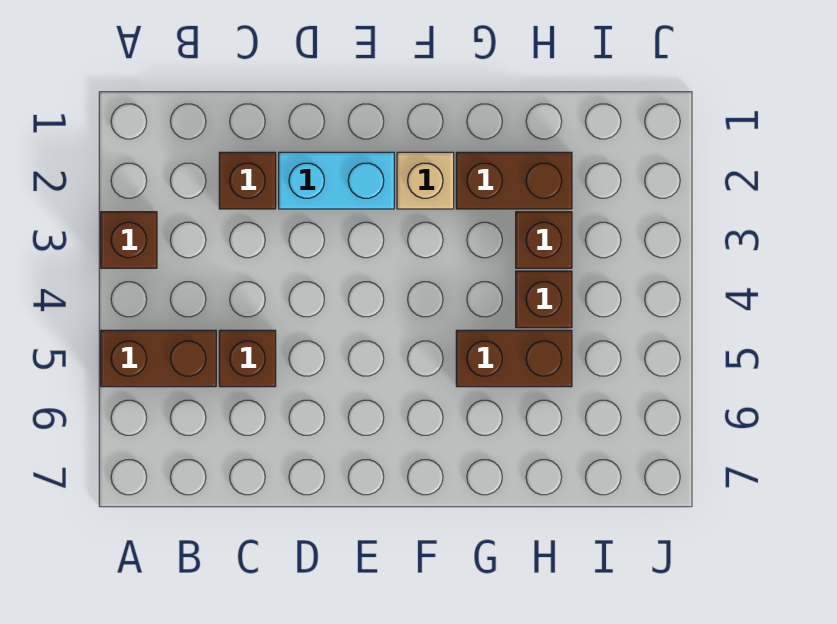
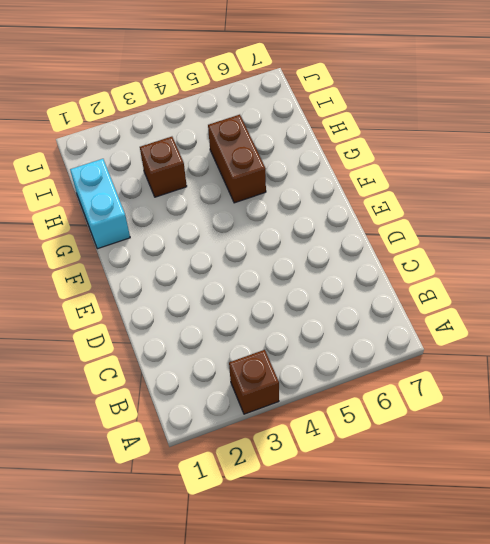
cyan 1x2 brick [70,159,130,249] -> cyan 1x2 brick moved to [279,152,394,209]
none -> brown 1x2 brick [101,330,216,387]
none -> brown 1x1 brick [219,152,276,209]

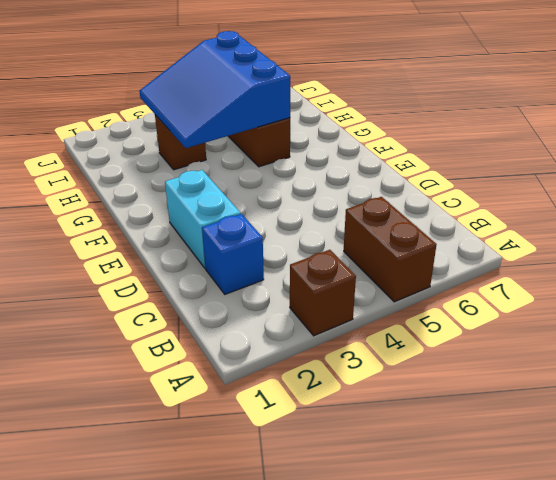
blue 1x1 brick [202,214,264,294] -> brown 1x1 brick [219,152,276,209]
blue 3x3 slope [140,31,290,148] -> none
none -> brown 1x1 brick [219,330,276,387]
none -> tan 1x1 brick [397,152,454,209]

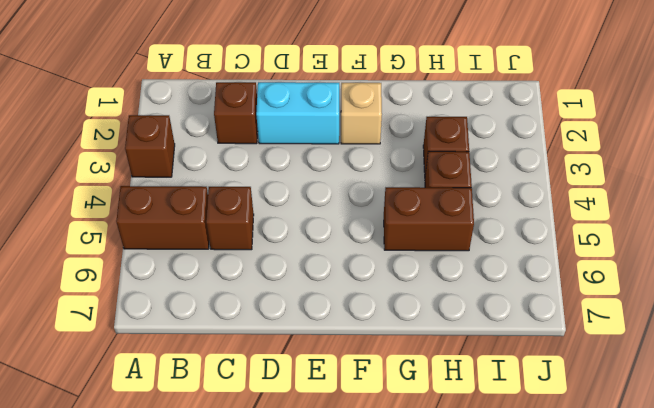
none -> brown 1x2 brick [456,152,572,209]

